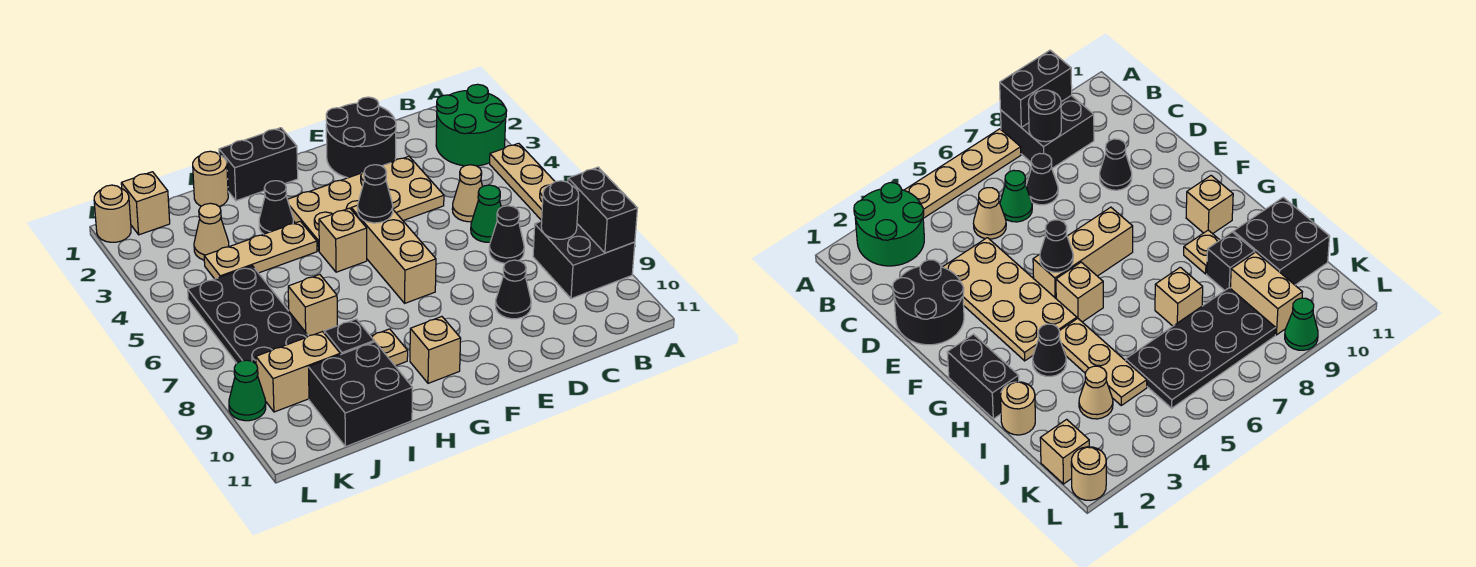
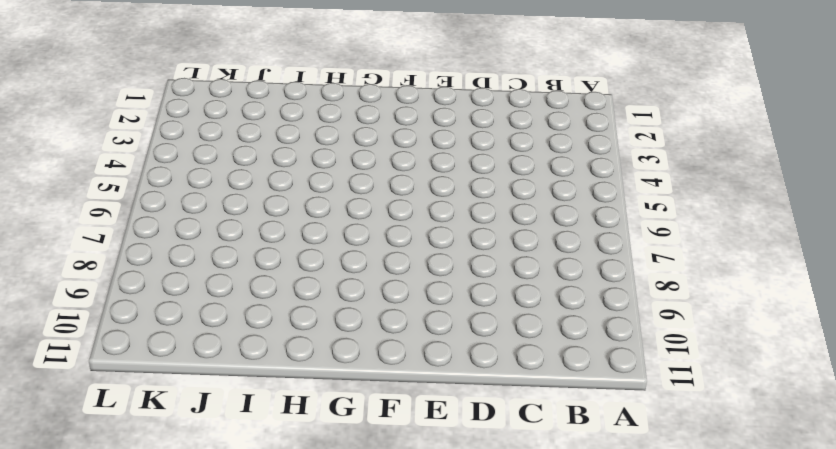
none -> green 2x2 round brick [436,84,507,166]
none -> tan 1x4 plate [490,143,555,221]
none -> black 2x2 brick [533,221,635,299]

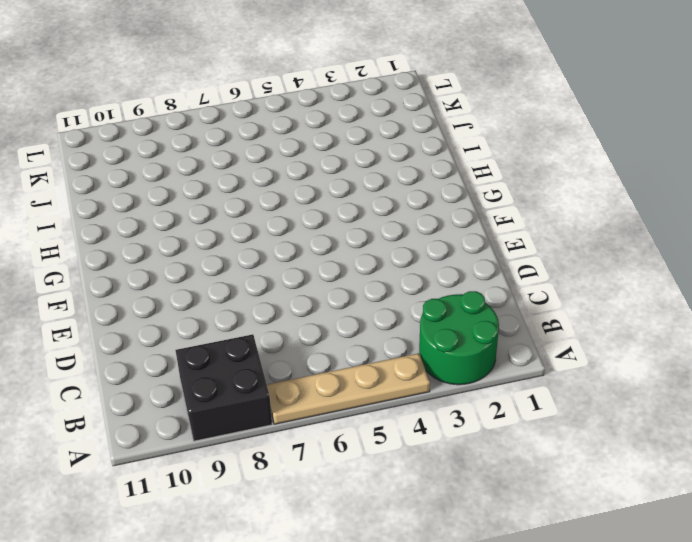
none -> tan 1x1 cone [452,165,483,222]
none -> green 1x1 cone [471,185,501,242]
none -> black 1x1 cone [489,206,524,263]

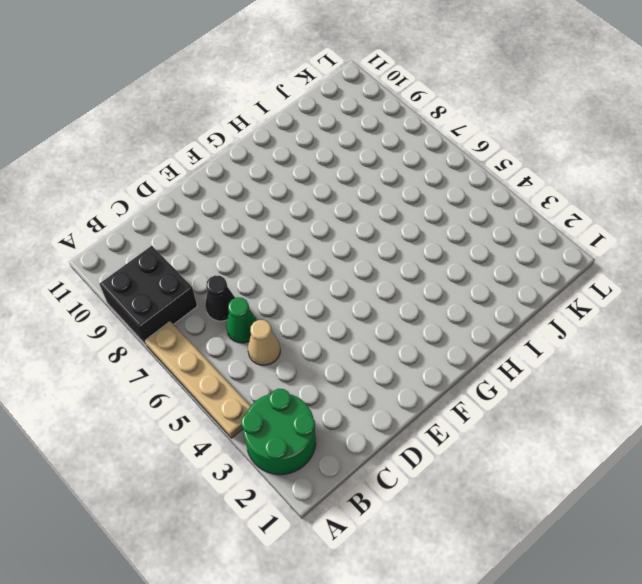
none -> black 2x2 round brick [326,97,396,178]
none -> tan 2x4 plate [287,156,444,251]
none -> black 1x1 cone [495,260,531,319]

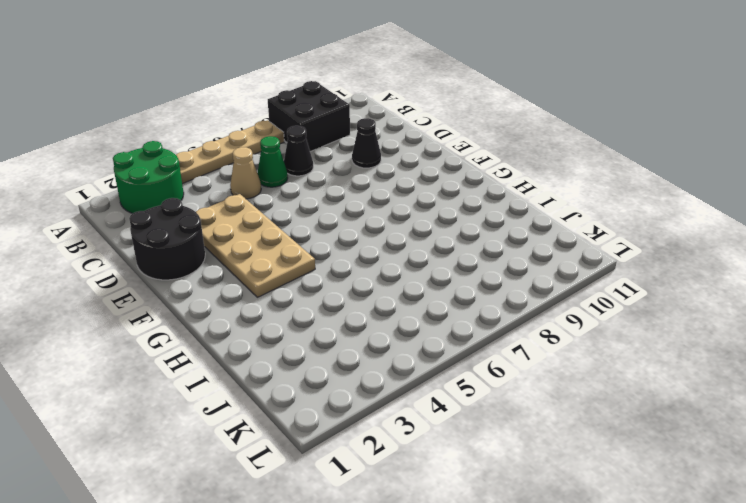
none -> tan 1x3 brick [351,205,436,303]
none -> black 1x2 brick [219,128,298,201]
none -> tan 1x1 brick [319,208,367,272]

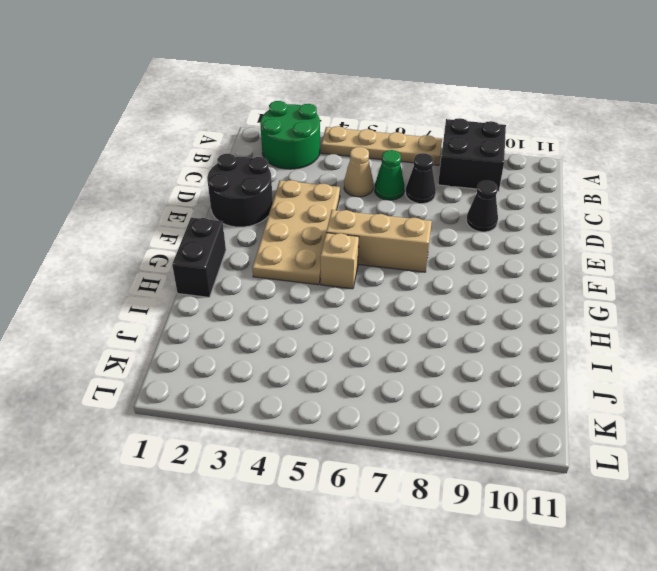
none -> tan 1x1 brick [410,317,461,383]
none -> black 1x1 cone [259,181,293,234]
none -> tan 1x3 plate [204,221,317,279]

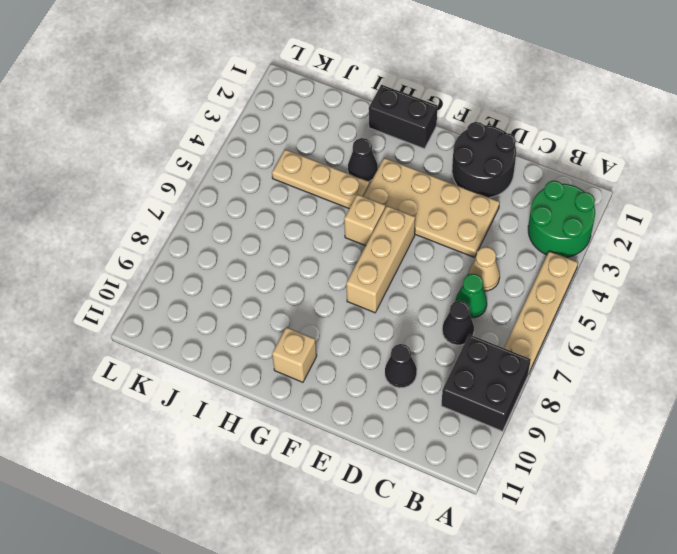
none -> tan 1x1 plate [371,329,408,366]
none -> tan 1x1 round brick [193,151,228,207]
none -> tan 1x1 brick [288,275,337,336]

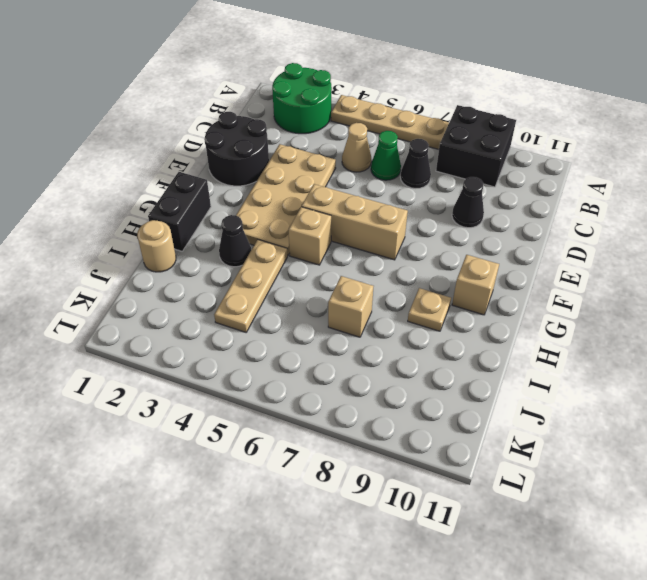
none -> black 1x1 brick [324,319,374,355]
none -> black 2x2 brick [309,342,413,447]
none -> tan 1x1 cone [194,203,229,260]

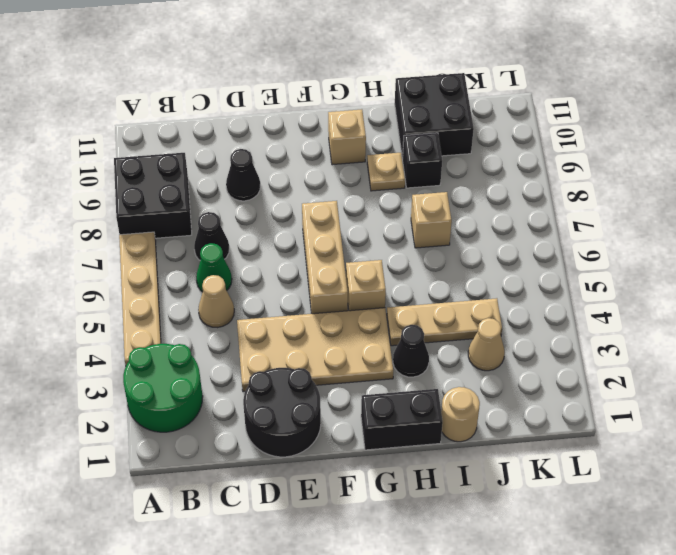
none -> black 2x4 plate [188,266,308,364]
none -> tan 1x2 brick [256,332,340,412]
none -> tan 1x1 brick [121,172,170,235]

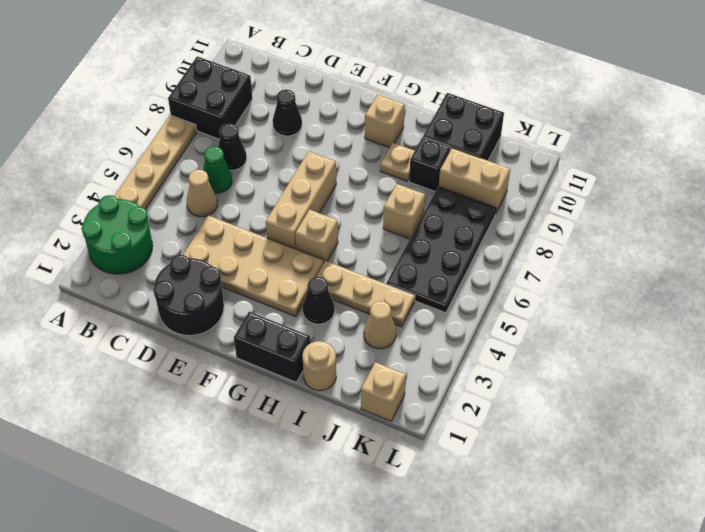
none -> tan 1x1 round brick [94,185,131,242]
none -> green 1x1 cone [229,360,266,421]
none -> black 1x2 brick [568,167,637,253]

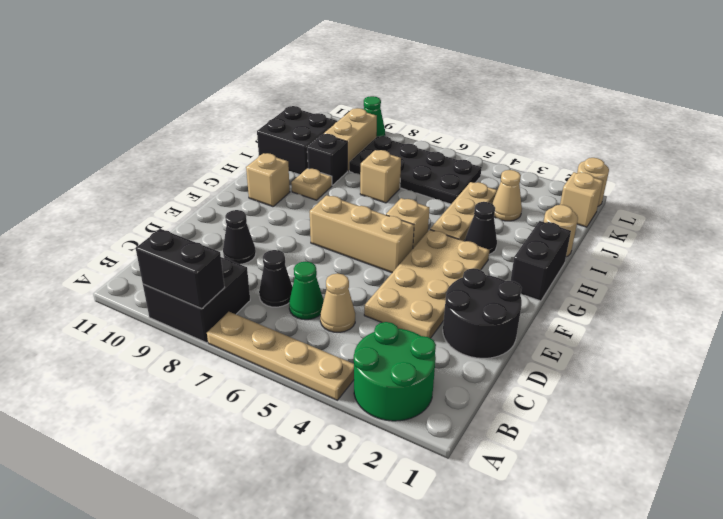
none -> black 1x1 round brick [541,181,579,239]
none -> black 1x1 cone [358,165,393,223]

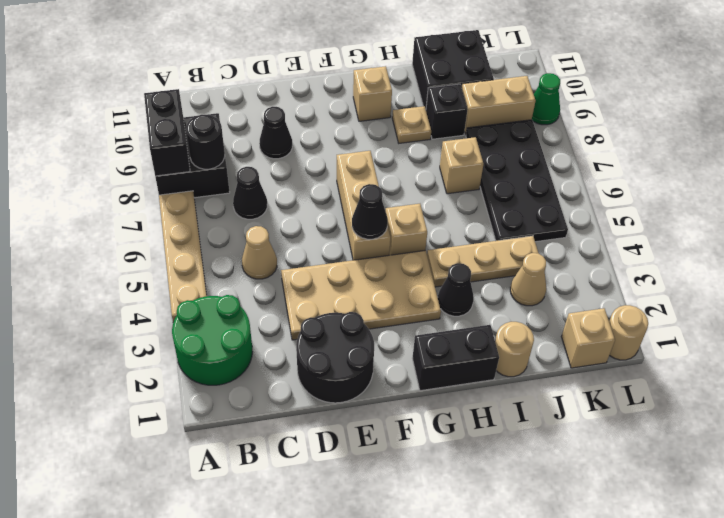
none -> green 1x1 cone [471,185,501,242]

